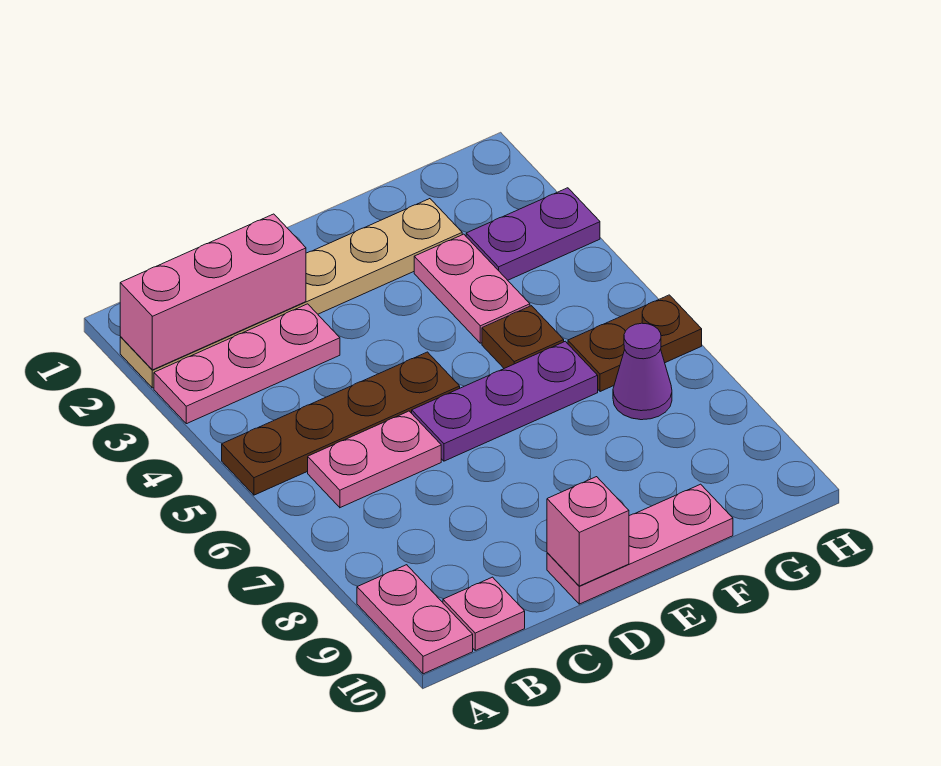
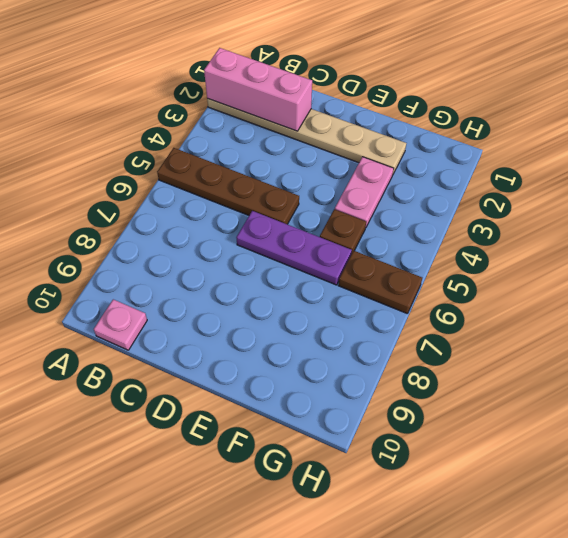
none -> pink 1x3 plate [154,304,340,424]
none -> pink 1x2 plate [357,565,473,674]
none -> pink 1x2 plate [308,411,441,508]

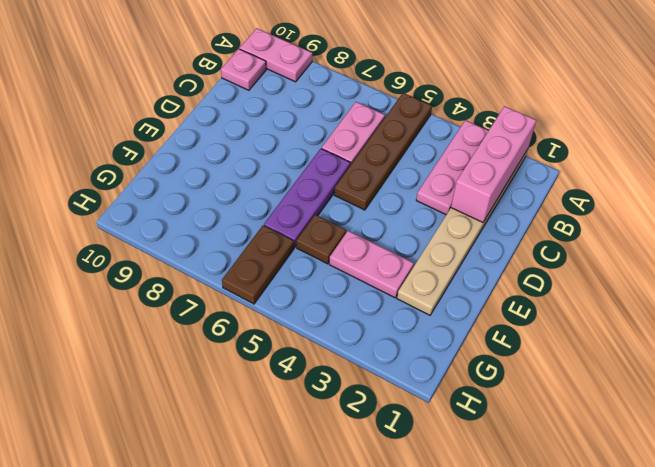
none -> pink 1x3 plate [547,484,733,604]
none -> purple 1x2 plate [466,188,600,280]
none -> purple 1x1 cone [613,323,672,420]

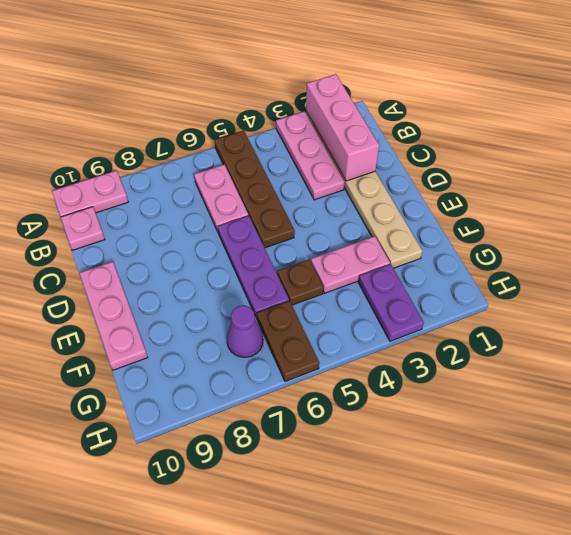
none -> pink 1x1 brick [547,477,629,586]

